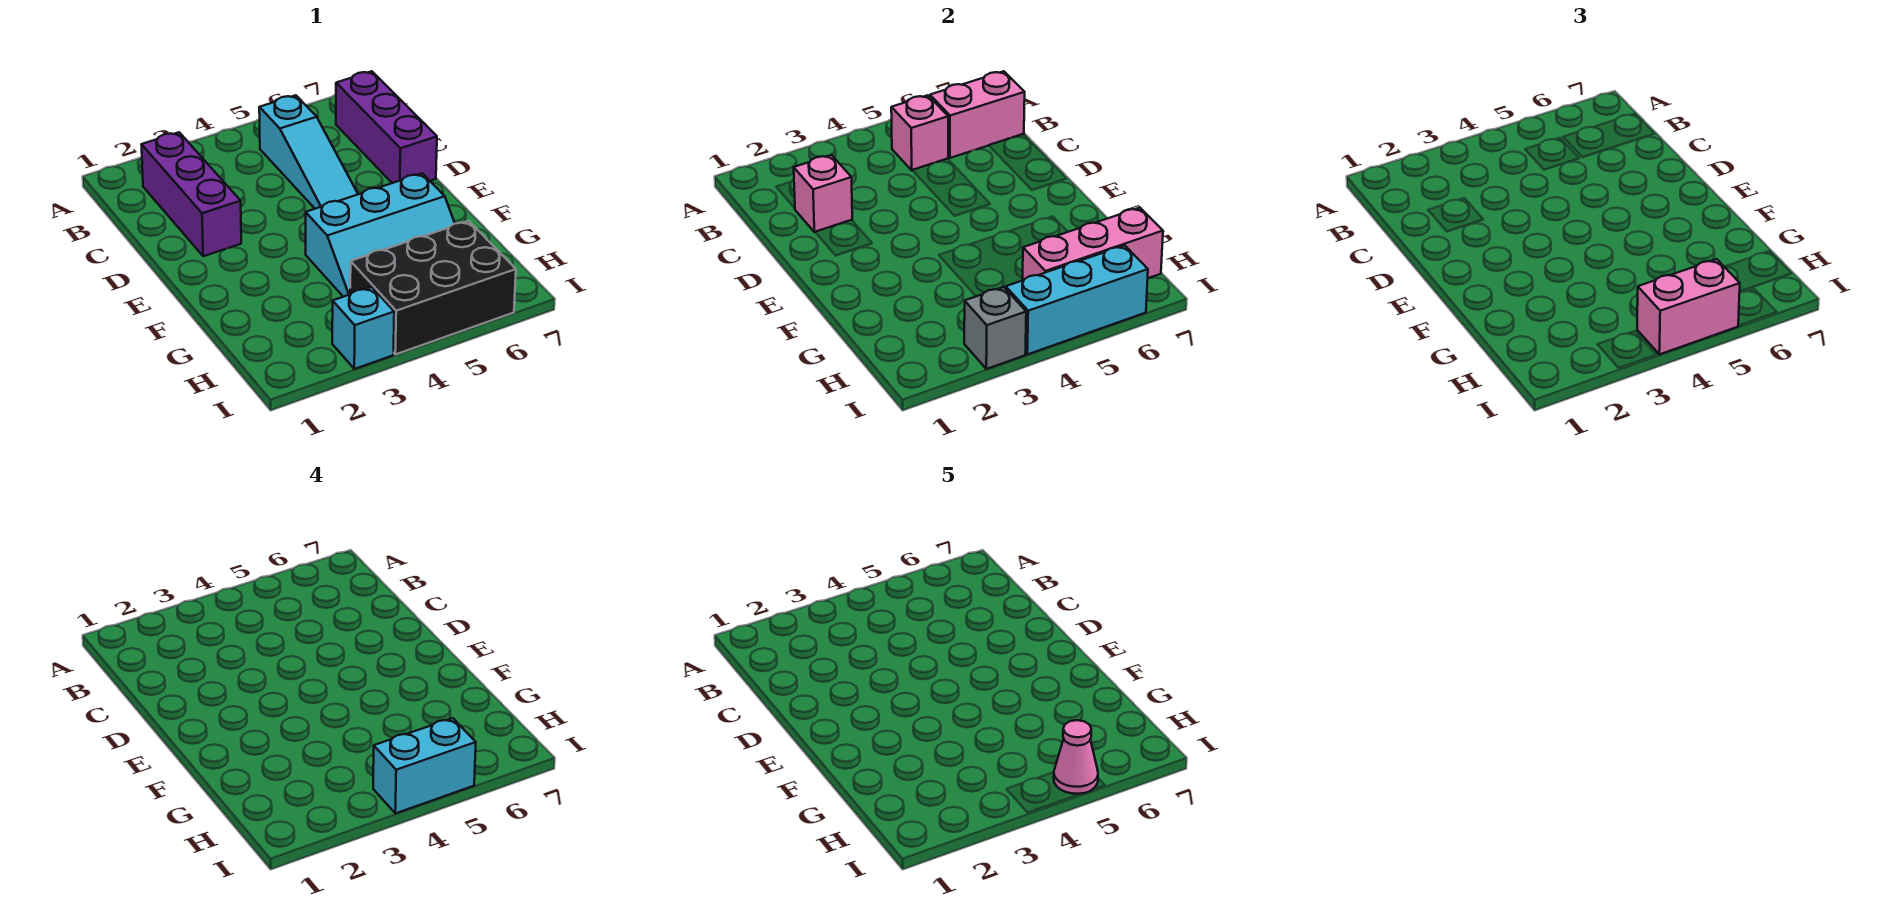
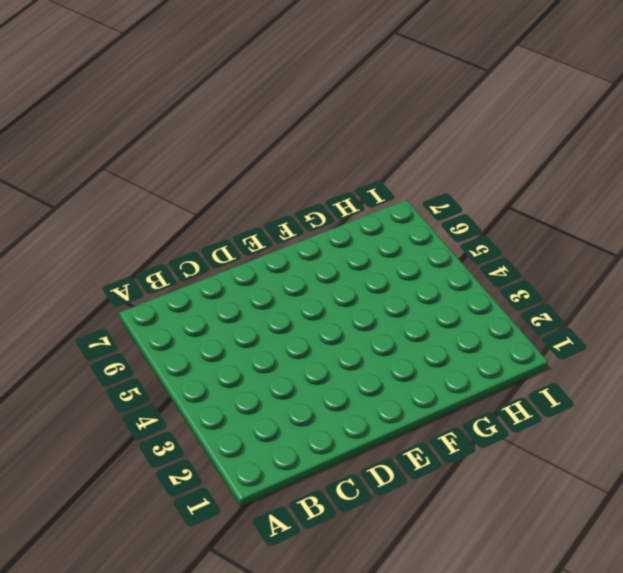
none -> purple 1x3 brick [141,132,241,256]
none -> cyan 1x3 slope [259,95,358,209]
none -> purple 1x3 brick [336,71,437,183]

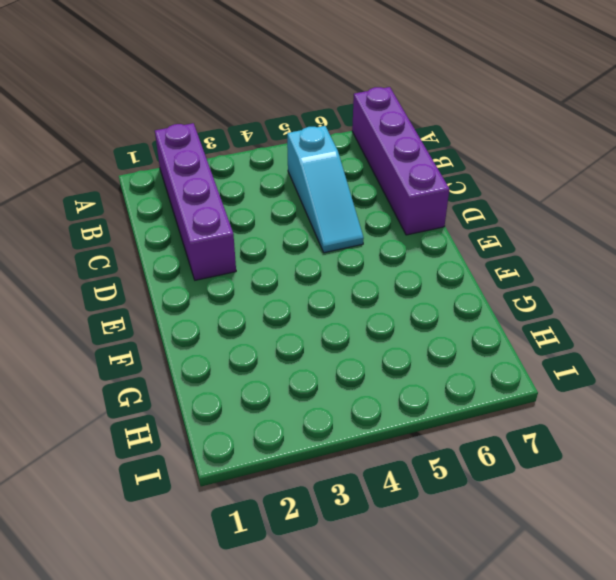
purple 1x4 brick [155,123,236,280] -> purple 1x3 brick [141,132,241,256]
purple 1x4 brick [352,87,449,235] -> purple 1x3 brick [336,71,437,183]
none -> cyan 2x3 slope [306,173,455,297]
none -> black 2x3 brick [350,221,516,354]
none -> cyan 1x1 brick [332,287,394,369]

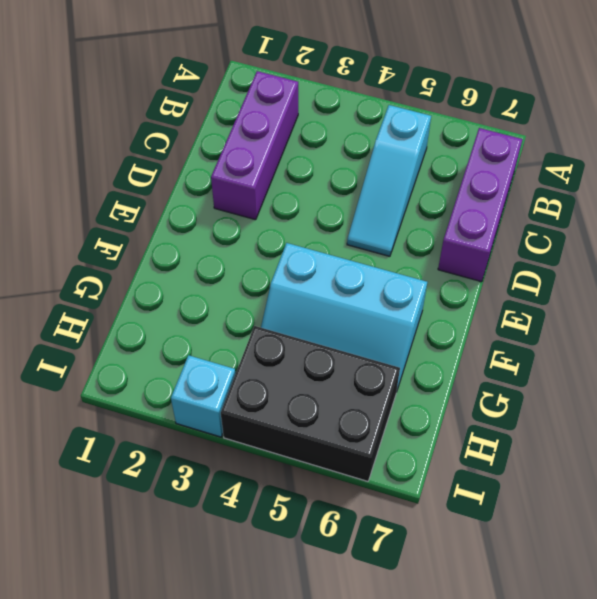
none -> pink 1x1 brick [891,95,948,170]
none -> pink 1x2 brick [930,71,1025,158]
none -> pink 1x1 brick [794,155,852,232]

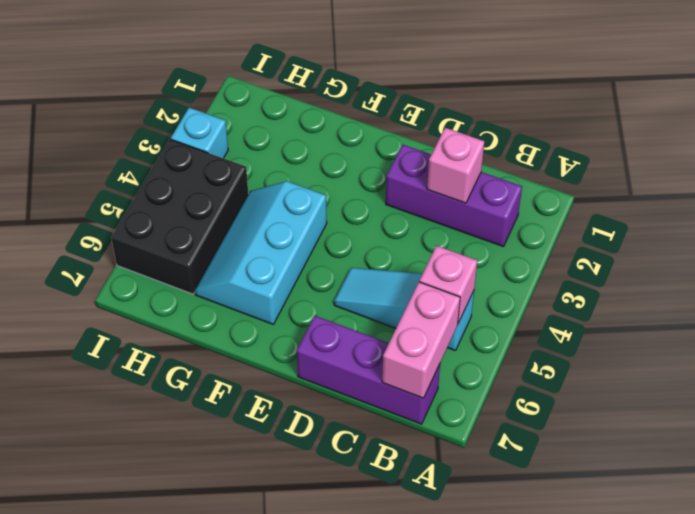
none -> pink 1x3 brick [1023,208,1163,280]
none -> grey 1x1 brick [964,287,1026,369]
none -> cyan 1x3 brick [1006,245,1148,354]

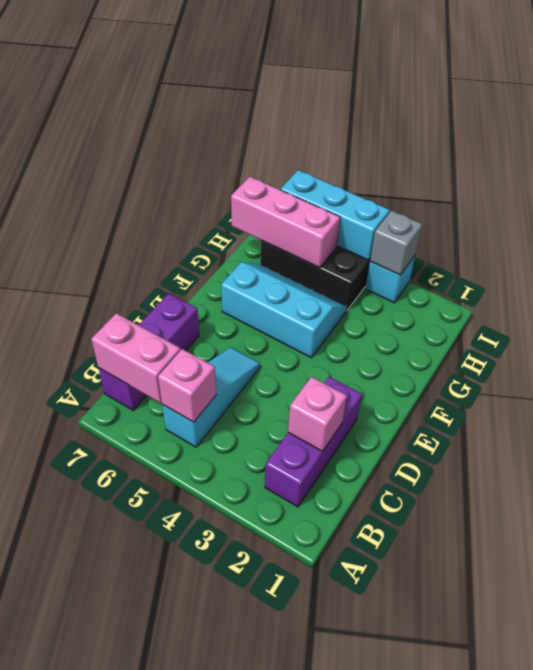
none -> pink 1x2 brick [1637,259,1740,354]
none -> cyan 1x2 brick [373,718,476,813]
none -> pink 1x1 cone [1054,720,1098,794]

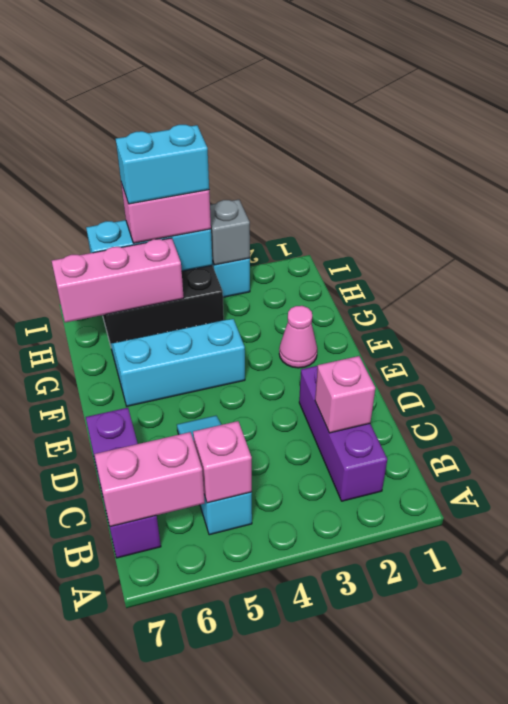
pink 1x1 cone [279,306,317,368] -> pink 1x1 cone moved to [1054,720,1098,794]

